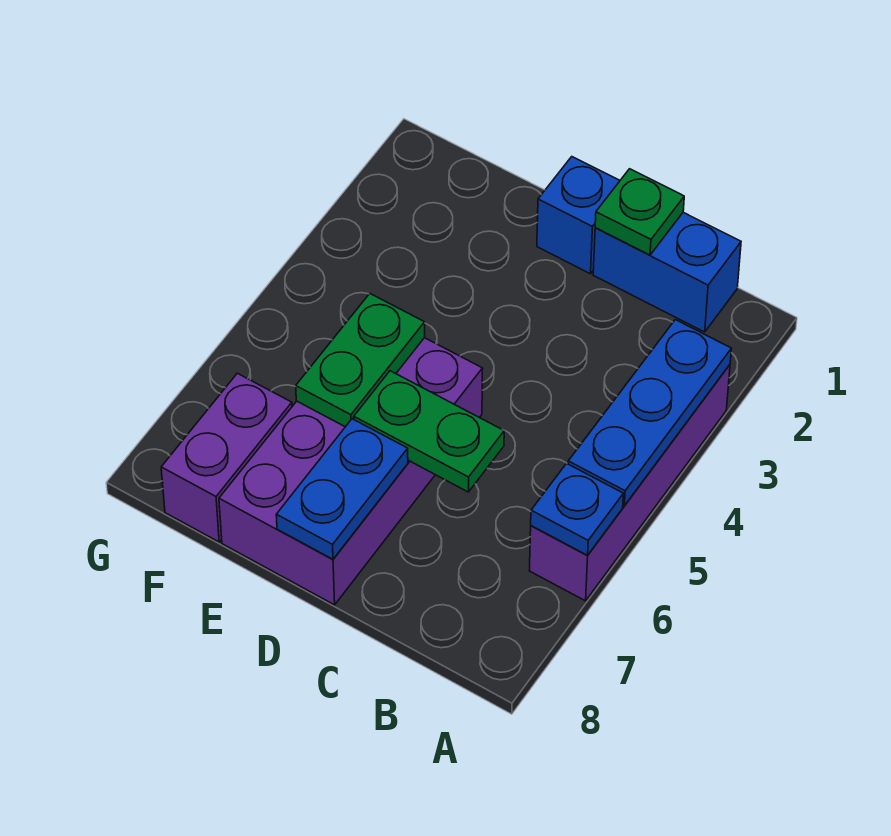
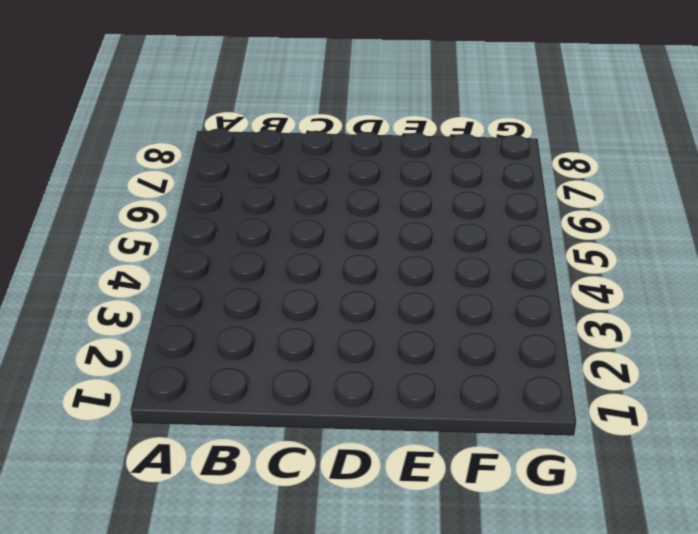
none -> purple 1x4 brick [529,365,730,601]
none -> blue 1x2 brick [593,212,741,332]

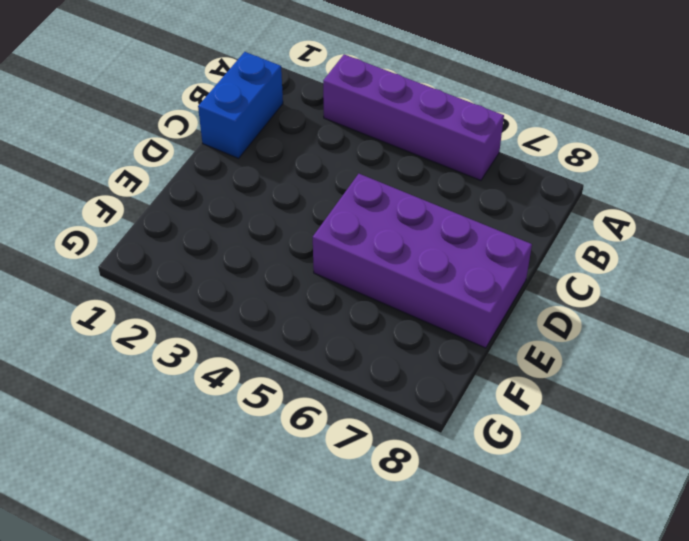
none -> blue 1x1 brick [537,157,620,274]
none -> purple 1x2 brick [161,373,292,542]

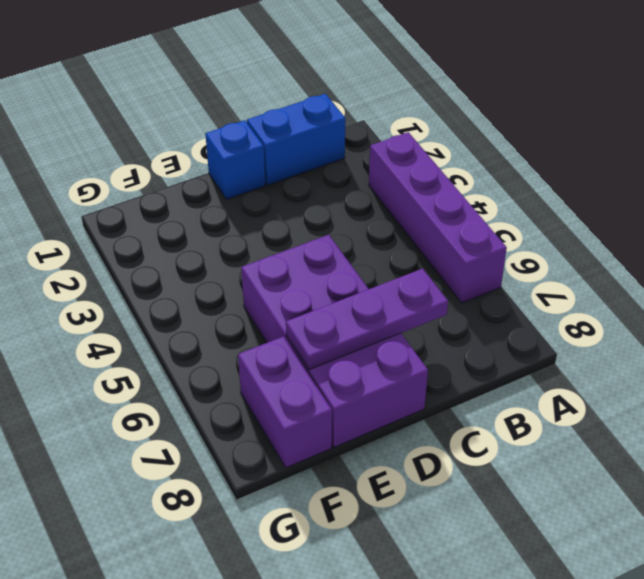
purple 1x3 plate [286,269,448,370] -> blue 1x2 plate [276,419,408,559]
none -> blue 1x3 plate [568,320,731,506]
none -> blue 1x1 plate [531,463,623,555]

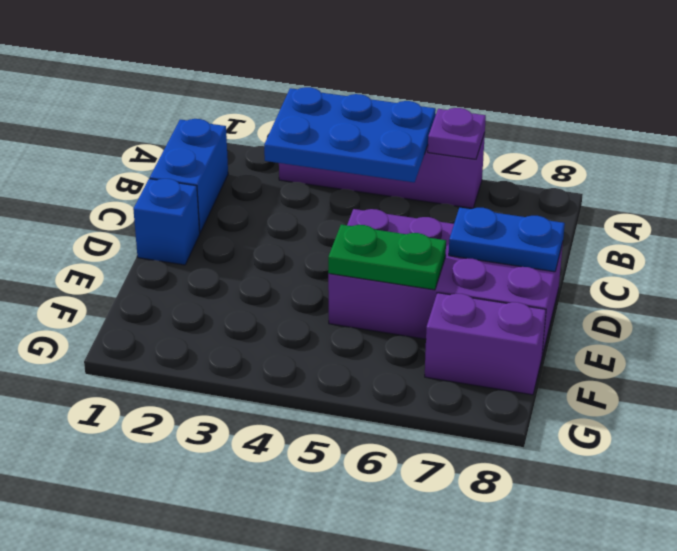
blue 2x3 plate [264,87,436,182] -> blue 1x3 plate [568,320,731,506]
purple 1x1 plate [428,108,486,159] -> blue 1x1 plate [531,463,623,555]
none -> green 1x1 plate [595,169,684,255]
none -> green 1x2 plate [354,371,504,492]

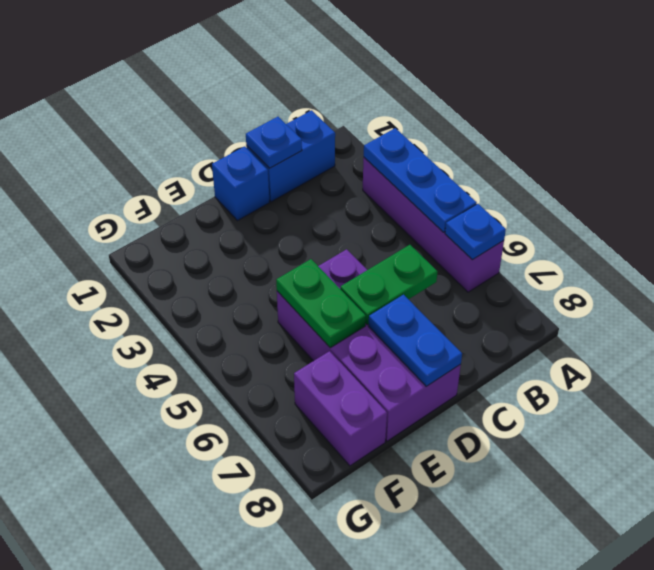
blue 1x1 plate [246,117,302,168] -> green 1x1 plate [595,169,684,255]

